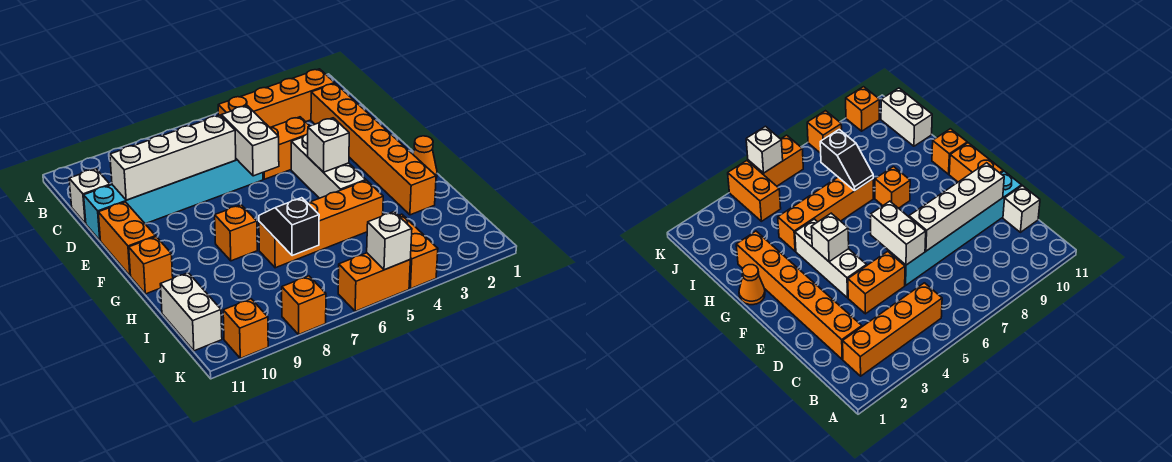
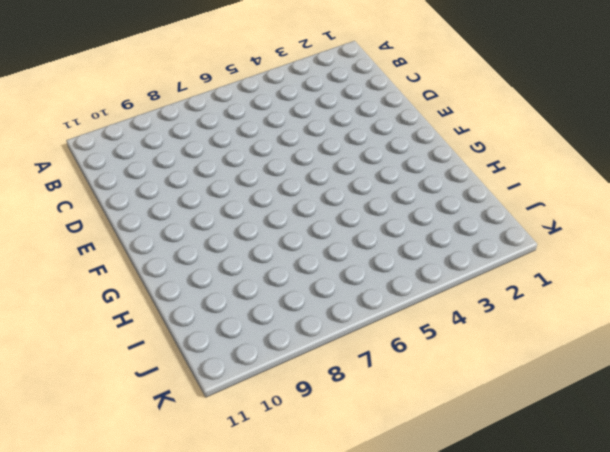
none -> orange 1x4 brick [218,69,335,127]
none -> orange 1x6 brick [311,83,436,215]
none -> white 1x1 brick [69,169,110,223]

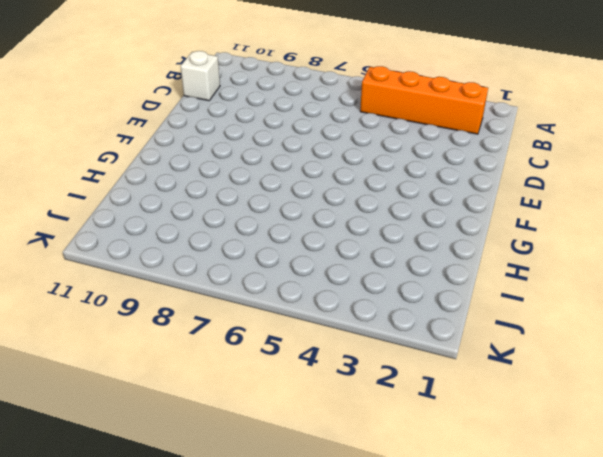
none -> orange 1x6 brick [311,83,436,215]
none -> orange 1x2 brick [263,117,309,179]
none -> cyan 1x6 brick [84,159,263,240]

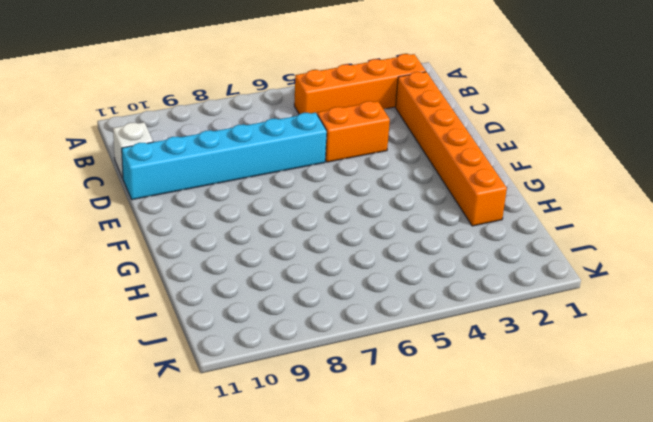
none -> white 1x3 brick [291,134,366,198]
none -> orange 1x2 brick [98,202,156,276]
none -> orange 1x1 cone [413,136,437,178]

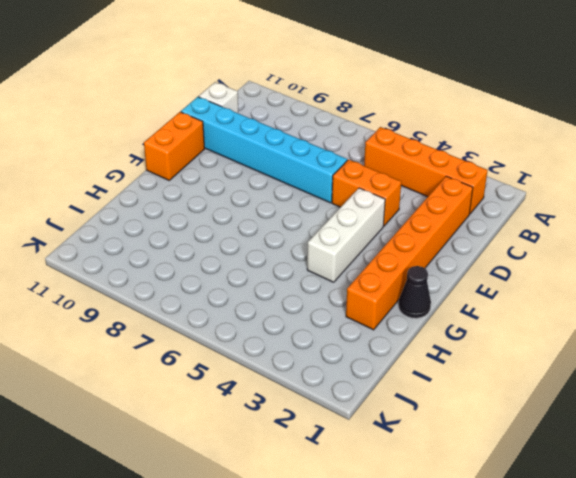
black 1x1 cone [398,266,431,318] -> orange 1x1 cone [413,136,437,178]
none -> orange 1x1 brick [215,205,257,261]
none -> orange 1x1 brick [129,237,173,294]
none -> orange 1x4 brick [259,180,383,268]

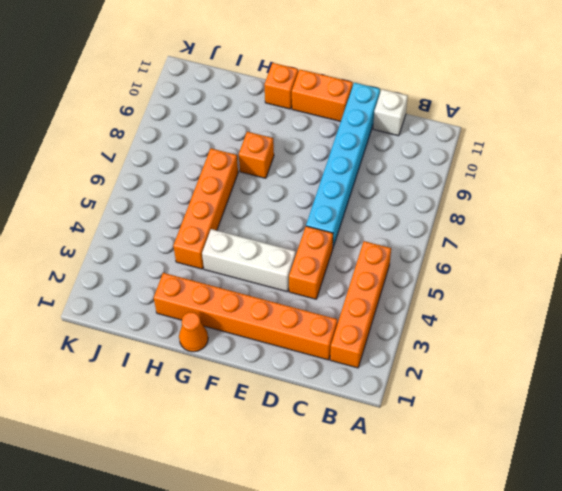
none -> white 1x2 brick [160,273,222,351]
none -> orange 1x2 brick [399,214,438,289]
none -> orange 1x2 brick [338,253,410,311]

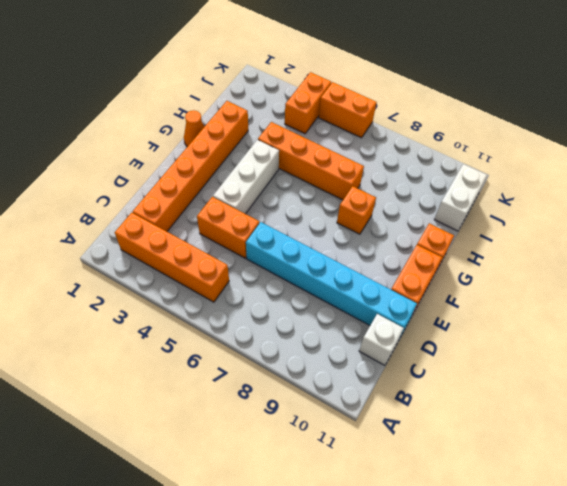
none -> orange 1x1 brick [282,276,326,334]
none -> orange 1x1 brick [223,299,268,358]
none -> white 1x2 brick [221,106,279,176]

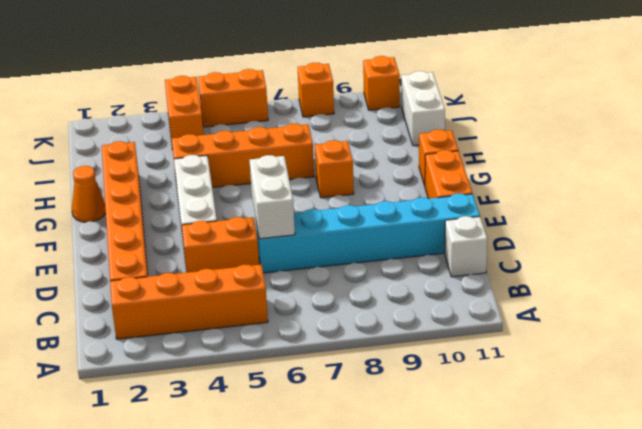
none -> white 1x4 brick [110,115,236,200]
none -> white 1x1 brick [308,118,349,172]
none -> black 1x2 slope [259,198,319,256]

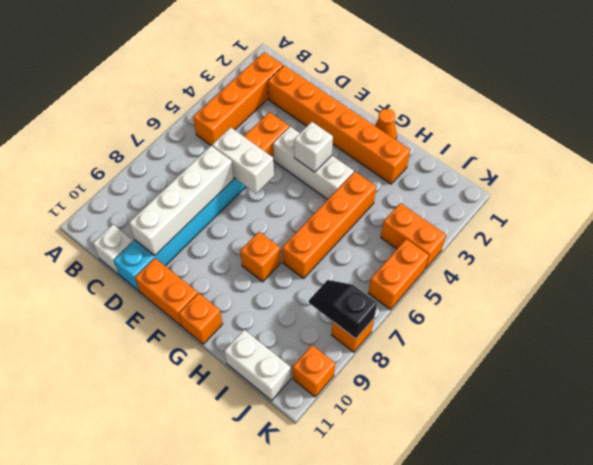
black 1x2 slope [309,280,377,339] -> black 1x2 slope moved to [259,198,319,256]
none -> white 1x1 brick [367,212,412,270]

